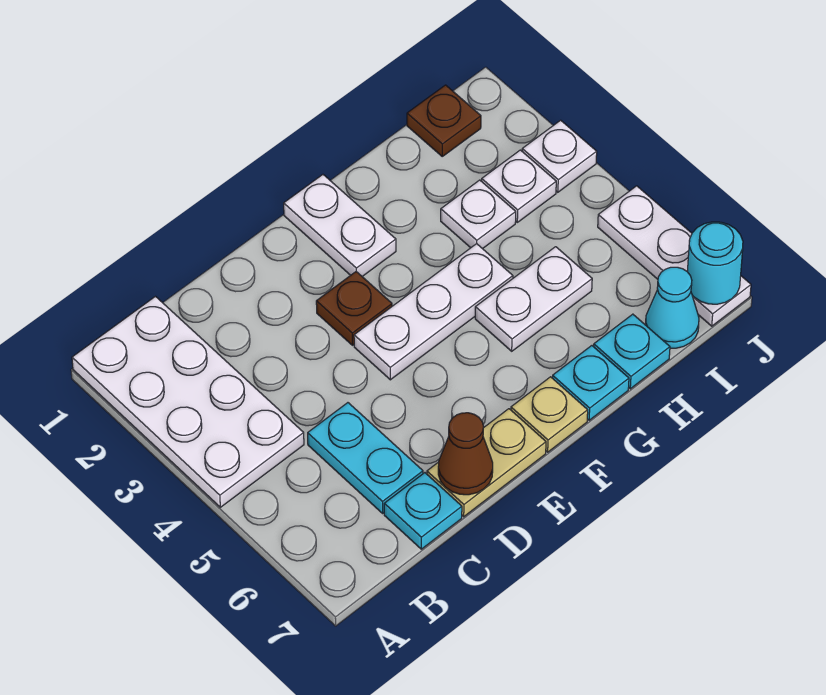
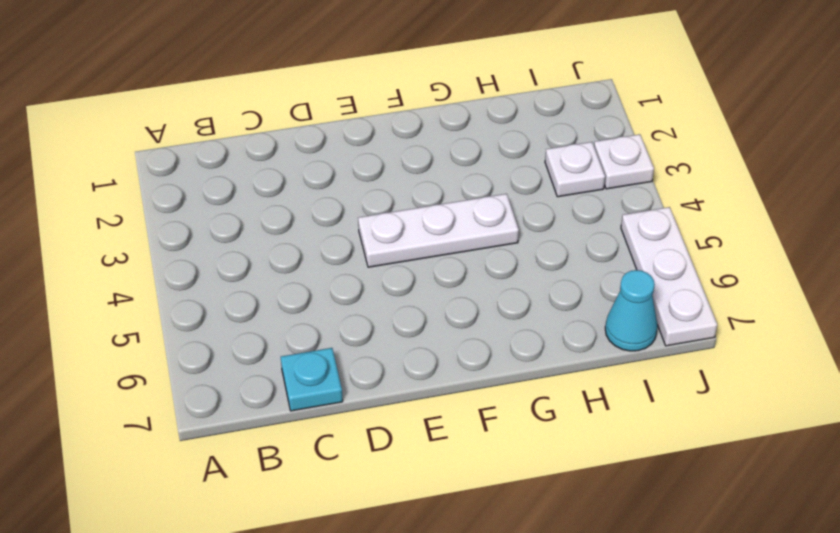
none -> white 2x4 plate [72,297,304,507]
none -> cyan 1x2 plate [308,403,423,513]
none -> tan 1x2 plate [427,409,546,517]

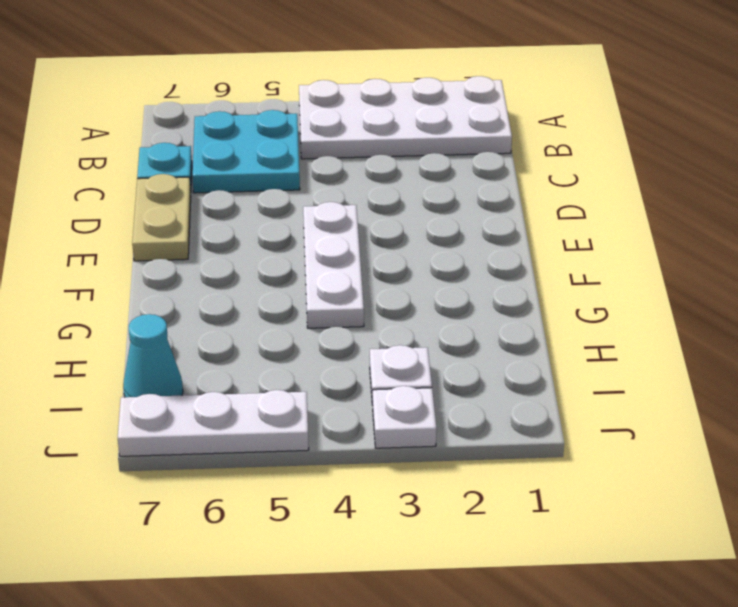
cyan 2x2 plate [192,110,300,193] -> cyan 1x2 plate [308,403,423,513]
none -> brown 1x1 plate [316,272,392,345]
none -> white 1x2 plate [284,175,396,276]
none -> tan 1x1 plate [511,377,588,452]

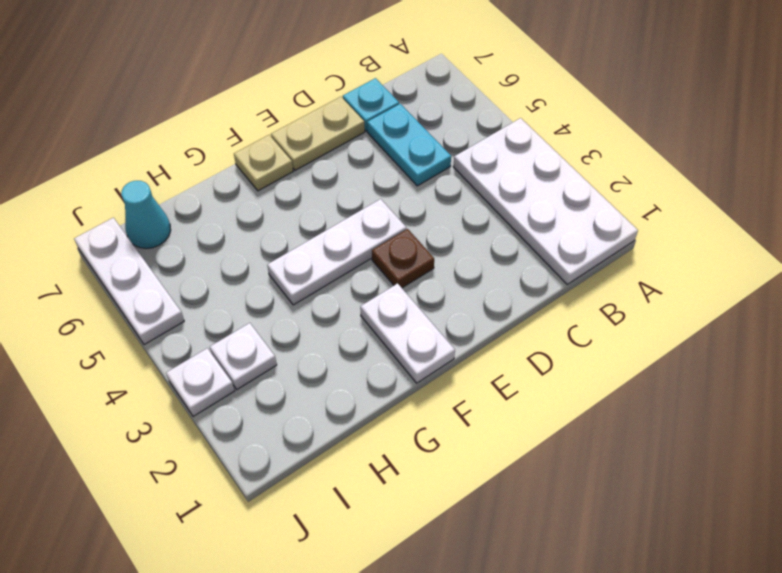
none -> white 1x2 plate [475,247,592,351]
none -> cyan 1x1 plate [552,346,629,420]
none -> white 1x1 plate [441,180,516,249]

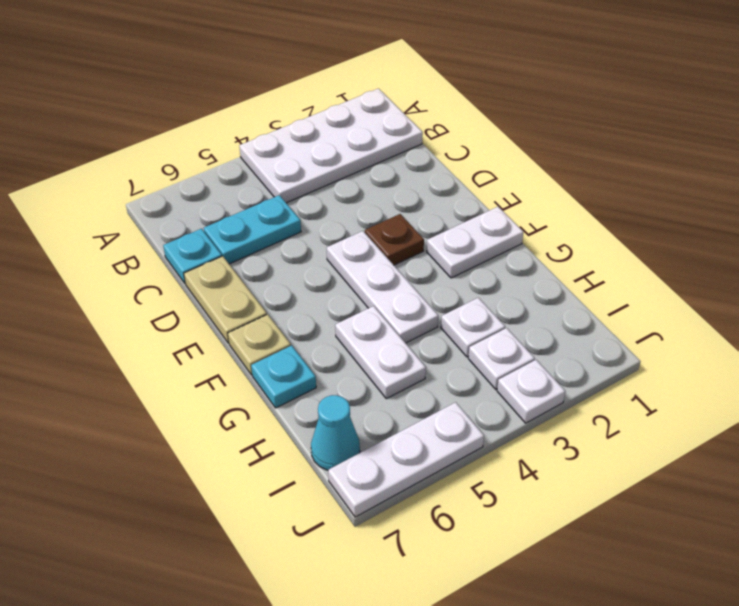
none -> cyan 1x1 plate [594,314,670,389]
none -> brown 1x1 plate [407,85,481,156]
none -> brown 1x1 cone [438,413,493,495]

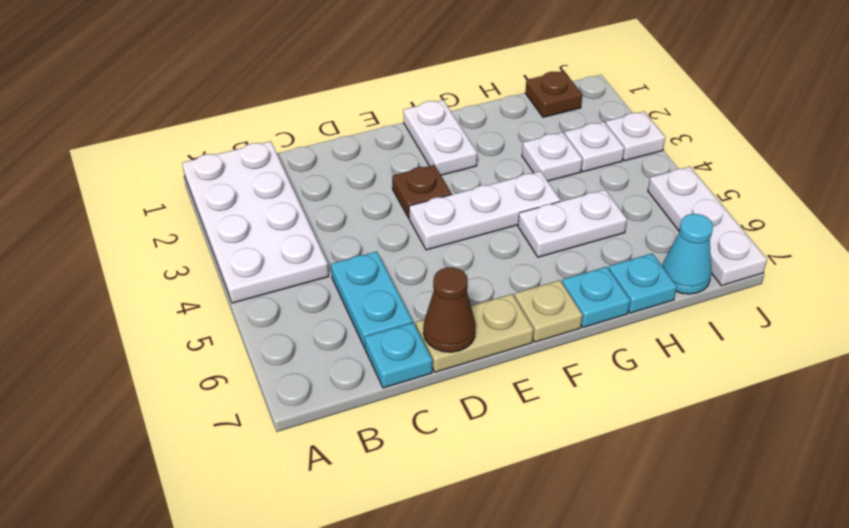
none -> cyan 1x1 round brick [687,222,743,304]

